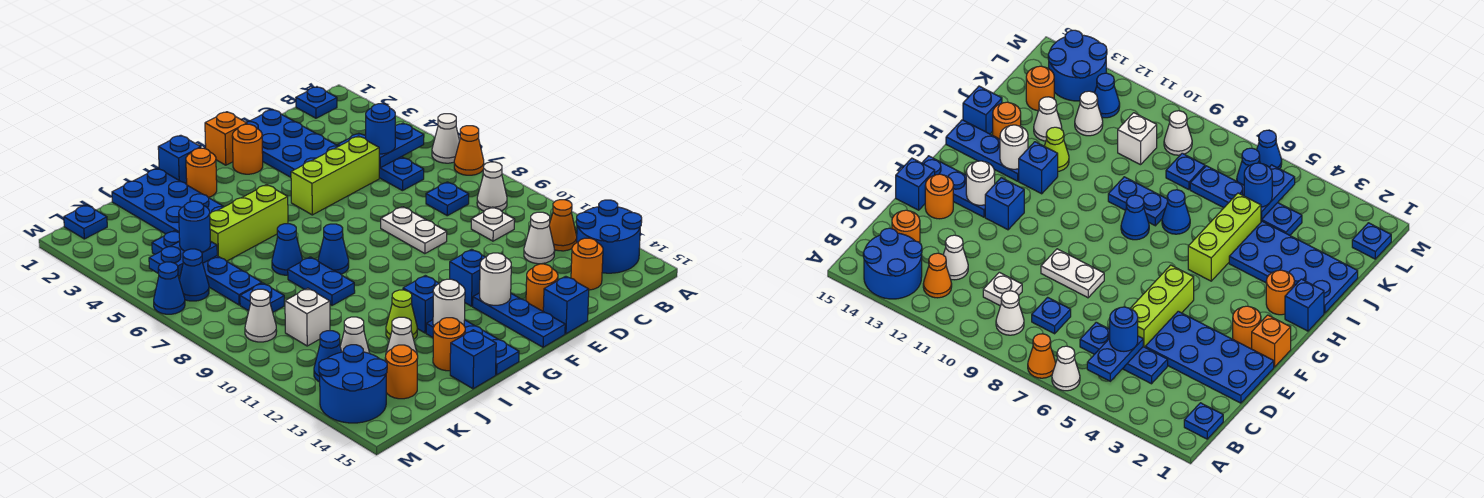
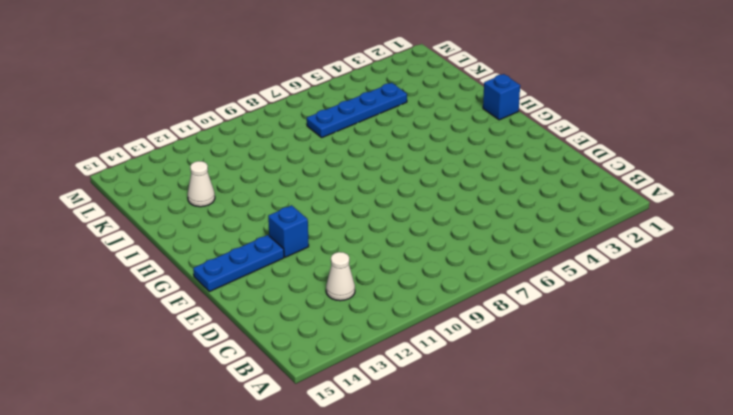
none -> white 1x1 cone [432,114,460,163]
none -> orange 1x1 cone [454,126,484,175]
none -> blue 2x2 round brick [576,200,642,273]
none -> blue 1x1 plate [296,87,337,118]

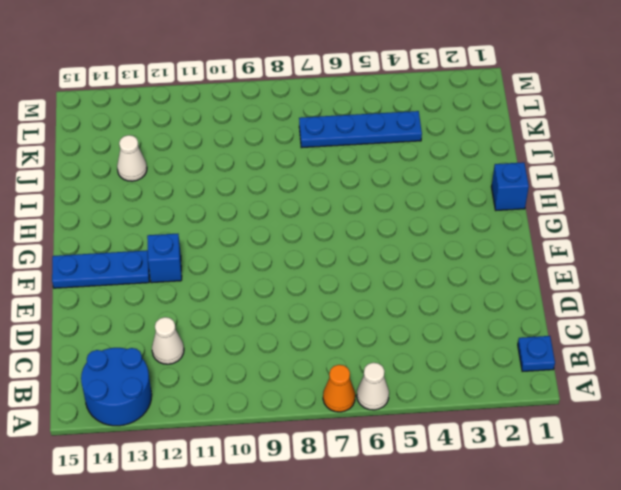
none -> white 1x1 cone [477,162,507,211]
none -> orange 1x1 cone [549,200,577,251]
none -> blue 1x3 plate [338,133,424,191]
none -> blue 1x1 plate [426,182,469,216]

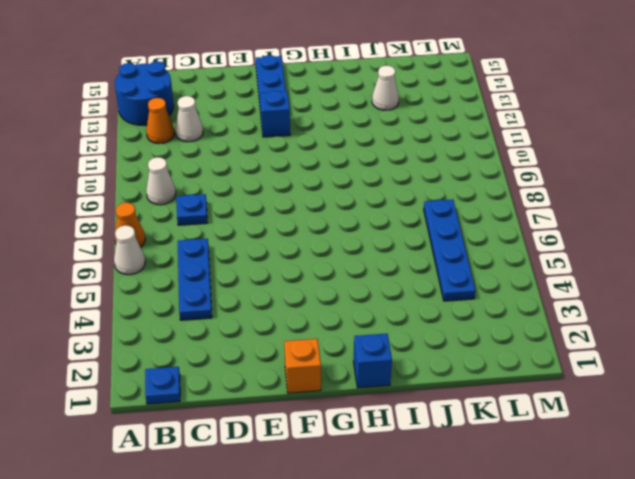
none -> white 1x1 plate [471,207,515,241]
none -> orange 1x1 round brick [571,238,603,290]
none -> blue 2x4 plate [246,109,339,177]
none -> lime 1x3 brick [291,136,379,215]

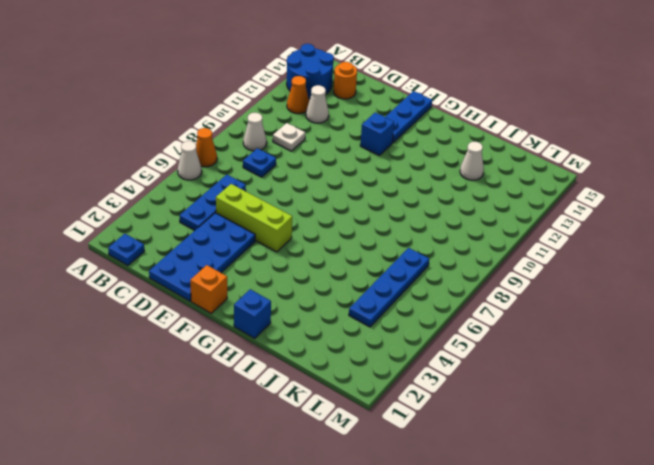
none -> white 1x2 plate [381,207,447,254]
none -> orange 1x1 round brick [526,264,558,311]
none -> blue 1x1 brick [543,276,589,334]
none -> orange 1x1 round brick [232,124,263,174]

